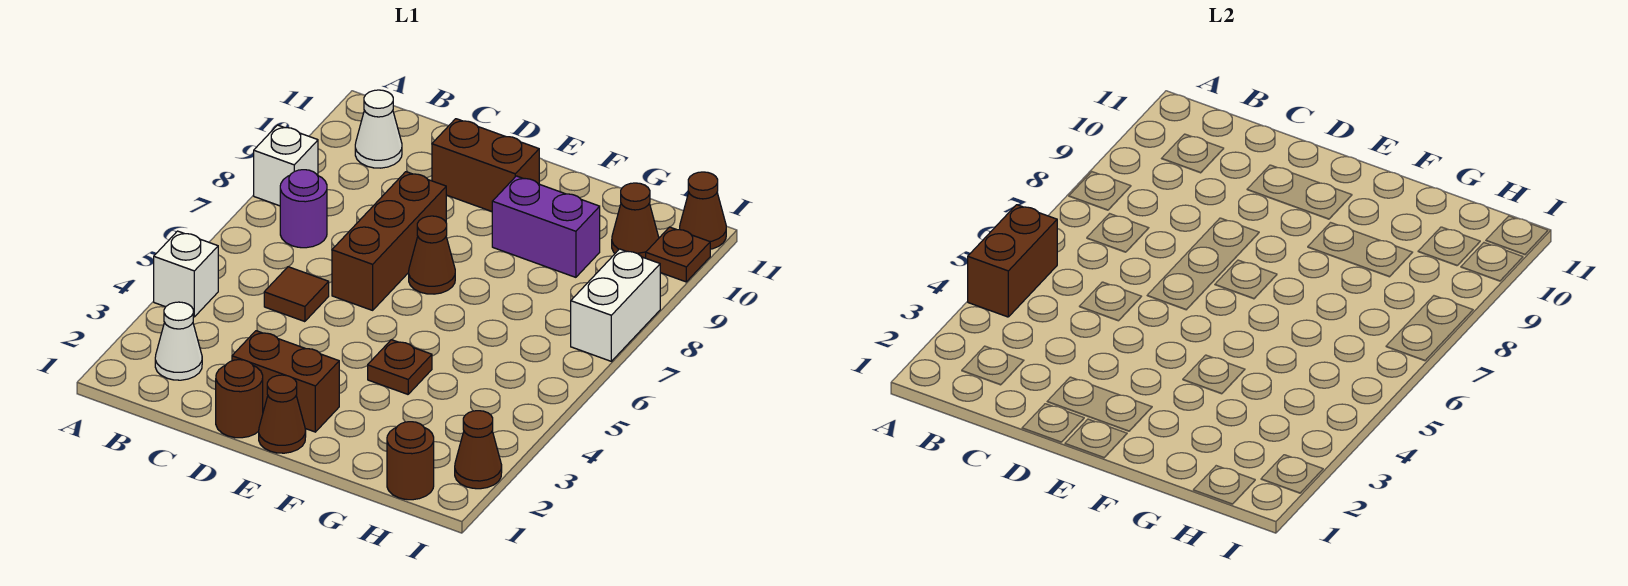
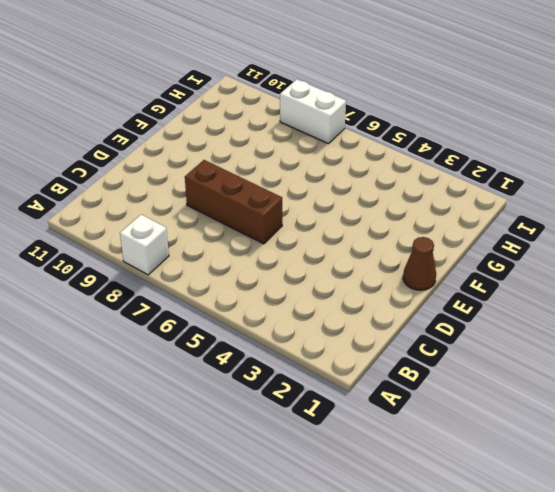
none -> white 1x1 brick [154,231,218,317]
none -> white 1x1 cone [155,302,202,380]
none -> purple 1x1 round brick [280,170,327,248]

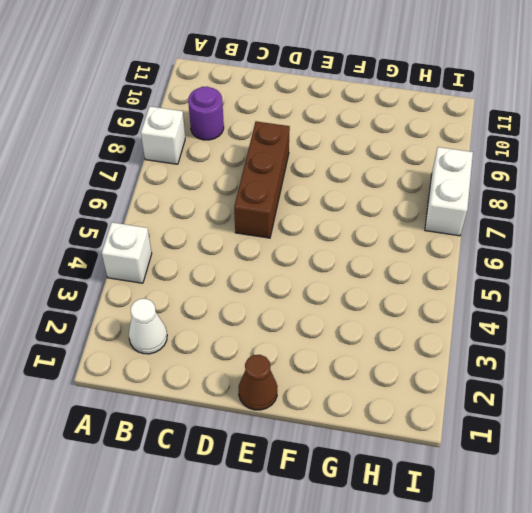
purple 1x1 round brick [188,87,224,140] -> purple 1x1 round brick moved to [280,170,327,248]
none -> white 1x1 cone [355,90,402,168]
none -> brown 1x1 tile [264,267,329,322]
none -> brown 1x1 round brick [216,360,263,438]

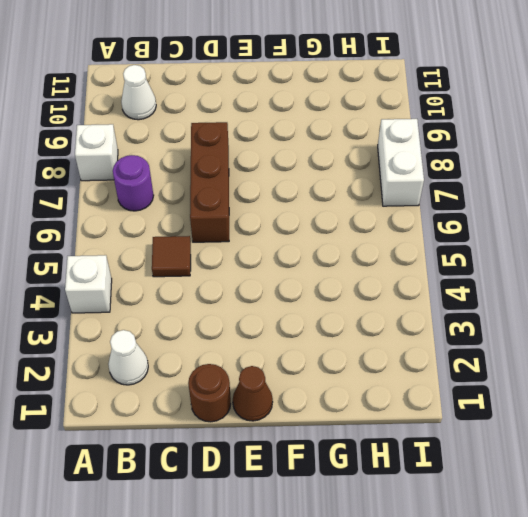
none -> brown 1x2 brick [232,331,339,432]
none -> brown 1x2 brick [432,119,539,212]
none -> brown 1x1 cone [409,216,455,294]

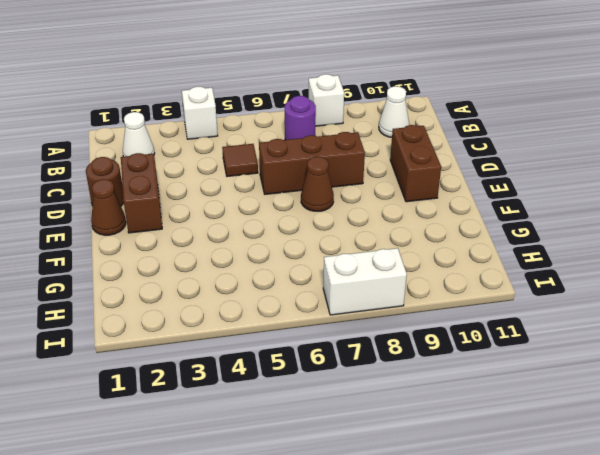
none -> brown 1x1 plate [368,340,432,394]
none -> purple 1x2 brick [492,176,600,277]
none -> brown 1x1 round brick [387,422,434,500]

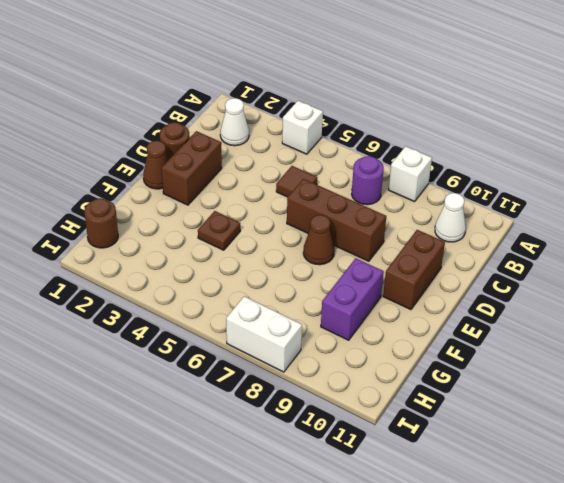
none -> brown 1x1 cone [612,183,659,258]
none -> brown 1x1 cone [455,411,502,489]
none -> brown 1x1 plate [646,227,710,282]

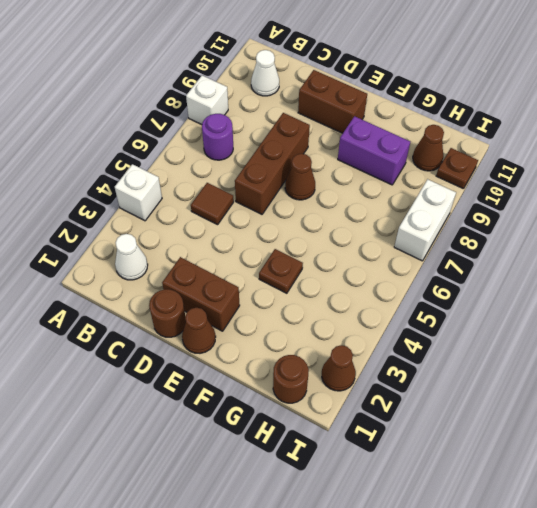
none -> brown 1x1 cone [680,172,726,249]
none -> brown 1x2 brick [968,205,1057,317]

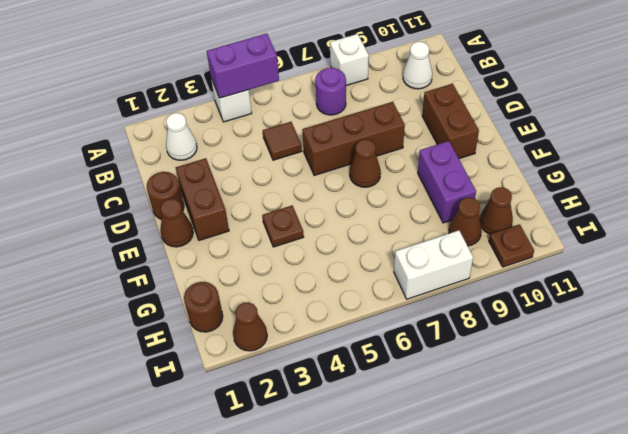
purple 1x2 brick [207,34,279,98] -> brown 1x2 brick [968,205,1057,317]
brown 1x1 cone [449,198,482,246] -> brown 1x1 cone moved to [680,172,726,249]

